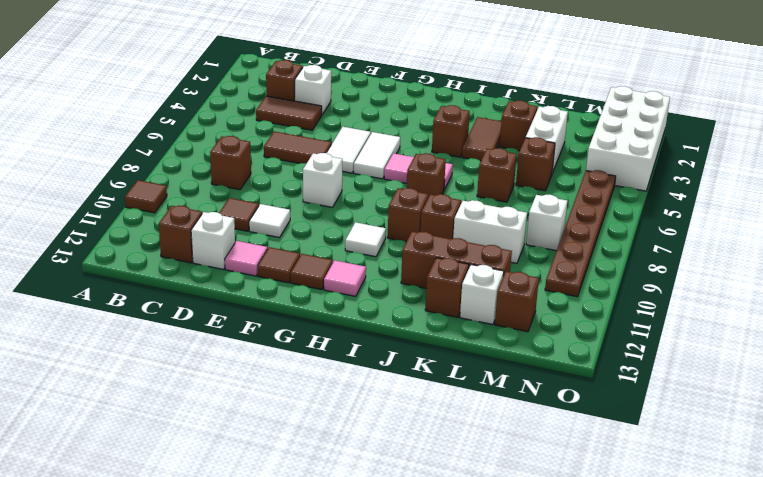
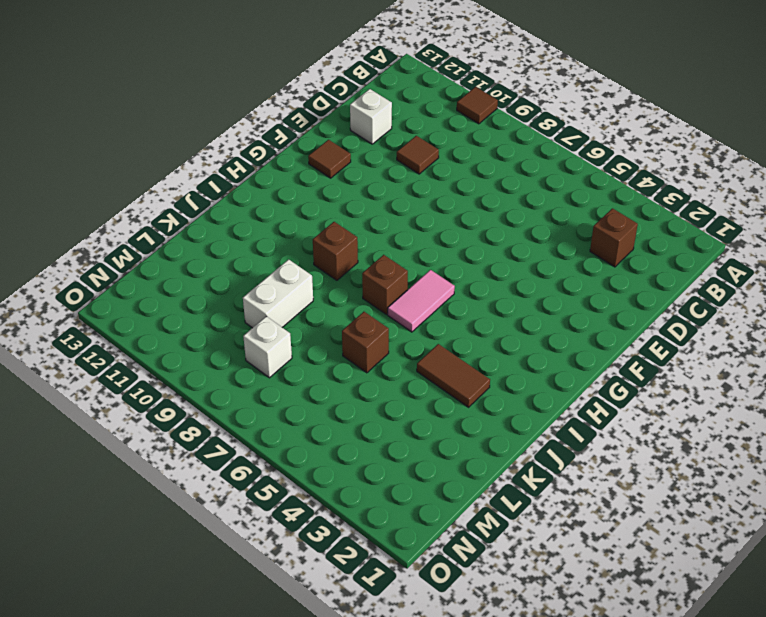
none -> brown 1x2 tile [256,96,322,130]
none -> brown 1x1 brick [210,136,251,190]
none -> brown 1x1 brick [159,206,202,263]
none -> white 1x1 brick [295,65,331,115]

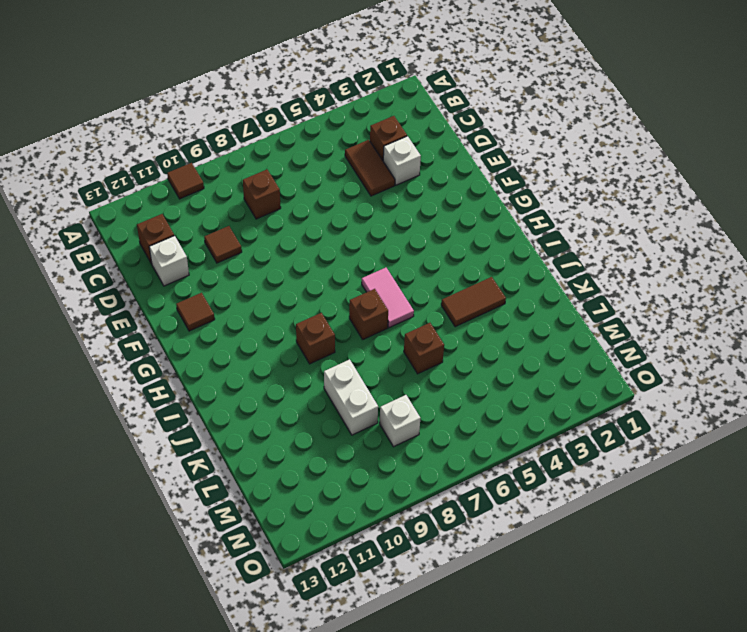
none -> brown 1x2 tile [264,132,332,164]
none -> white 1x1 tile [249,204,290,238]
none -> pink 1x1 tile [225,241,267,276]
none -> white 1x2 tile [327,127,371,173]

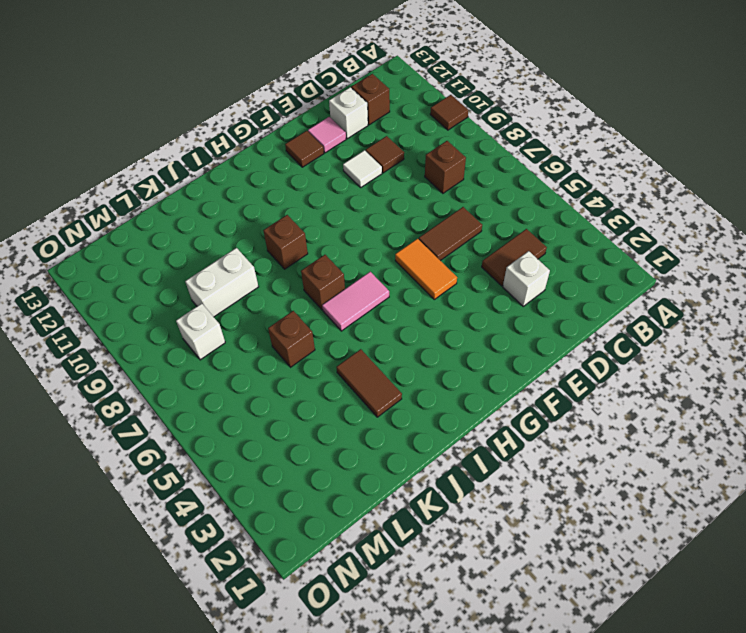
orange 1x2 tile [395,239,457,299] -> white 1x2 tile [327,127,371,173]
none -> brown 1x1 brick [266,60,303,101]
none -> white 1x1 brick [303,153,342,207]
none -> white 1x2 tile [354,132,400,179]
none -> brown 1x1 tile [291,254,333,290]

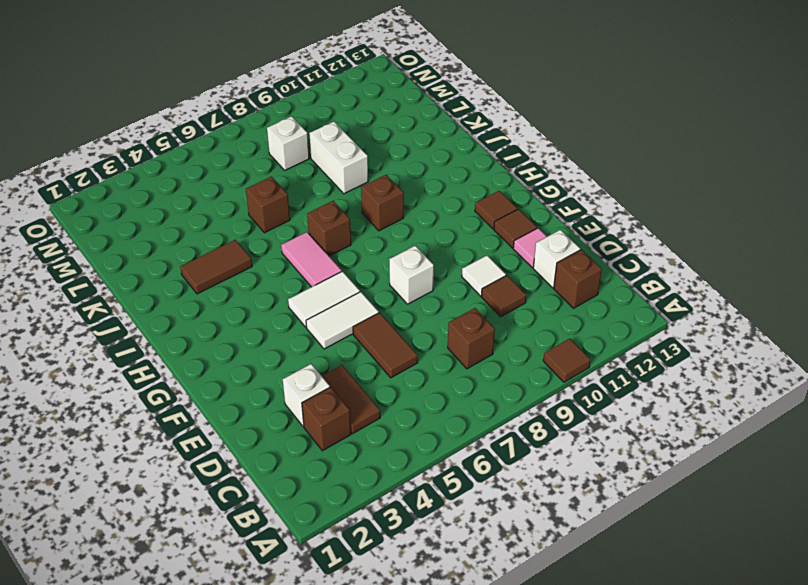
none -> white 1x1 tile [345,222,386,257]
none -> pink 1x1 tile [324,260,366,296]
none -> brown 1x1 brick [432,105,470,157]
none -> brown 1x1 brick [420,194,461,239]

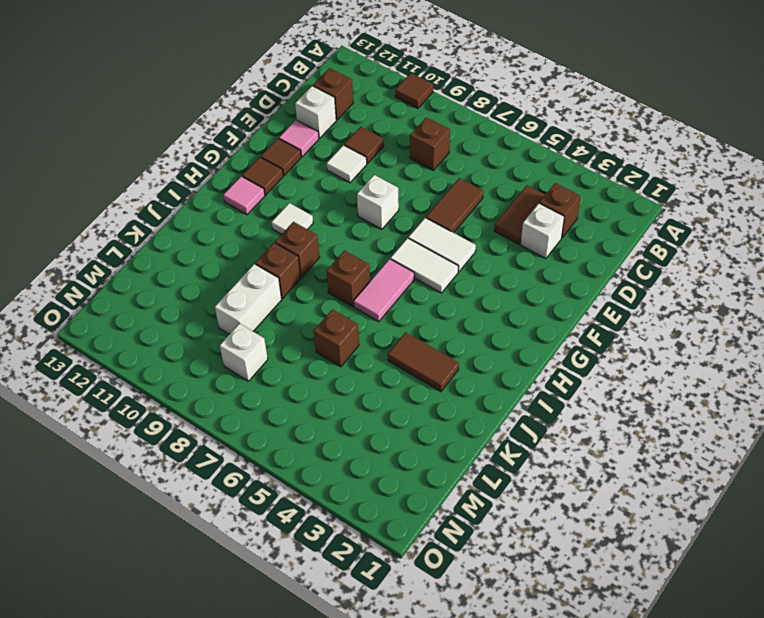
none -> brown 1x1 brick [432,105,470,157]
none -> brown 1x3 brick [401,232,512,289]
none -> brown 1x1 brick [500,101,537,151]
none -> brown 1x1 brick [425,258,469,317]

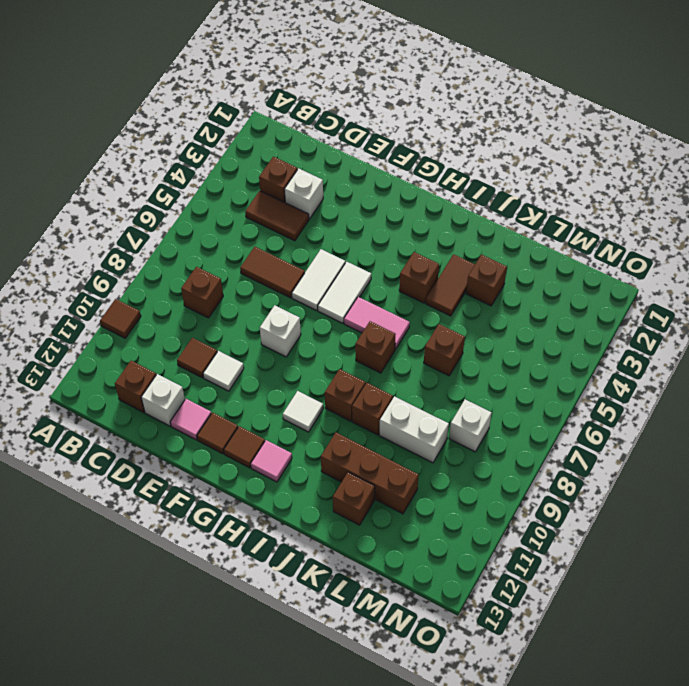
none -> white 1x2 brick [526,106,568,173]
none -> brown 1x1 brick [516,137,555,191]
none -> white 1x1 brick [460,265,504,325]
none -> brown 1x1 brick [495,271,539,332]

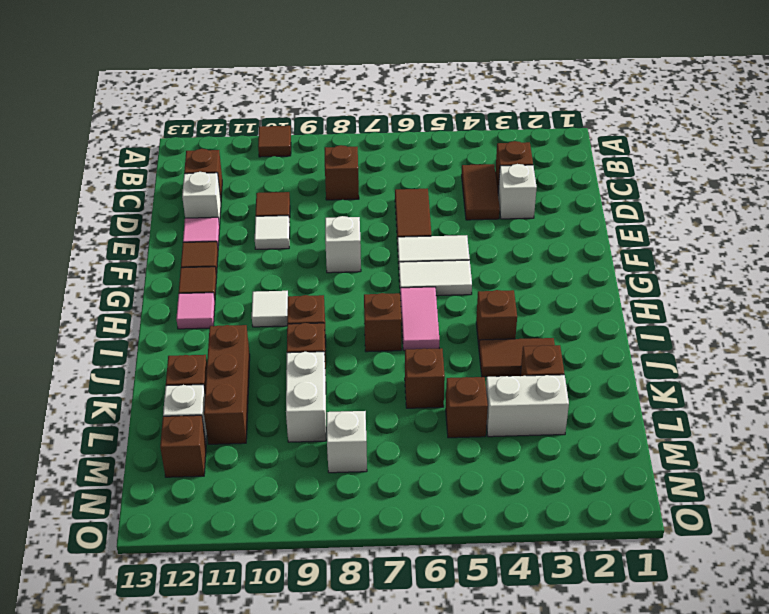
none -> white 2x4 brick [586,86,670,191]
none -> brown 1x6 plate [545,170,616,297]

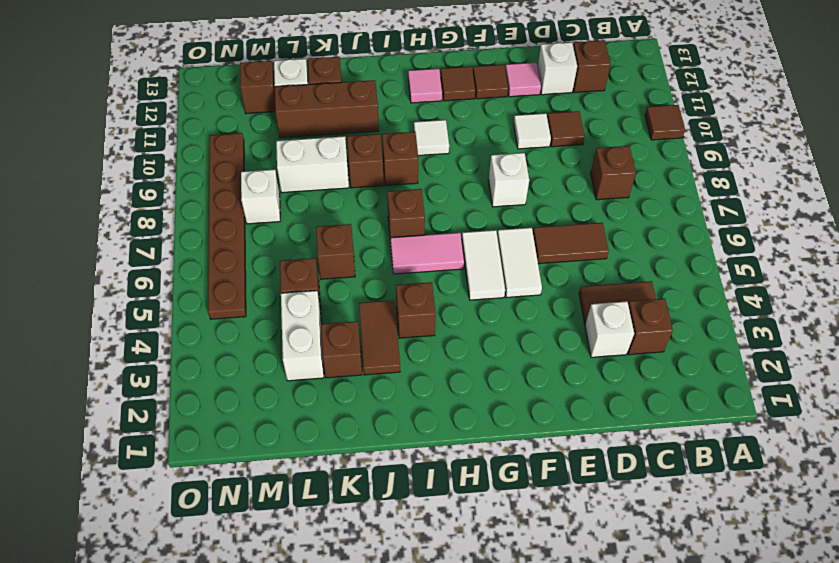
none -> white 2x4 brick [586,86,670,191]

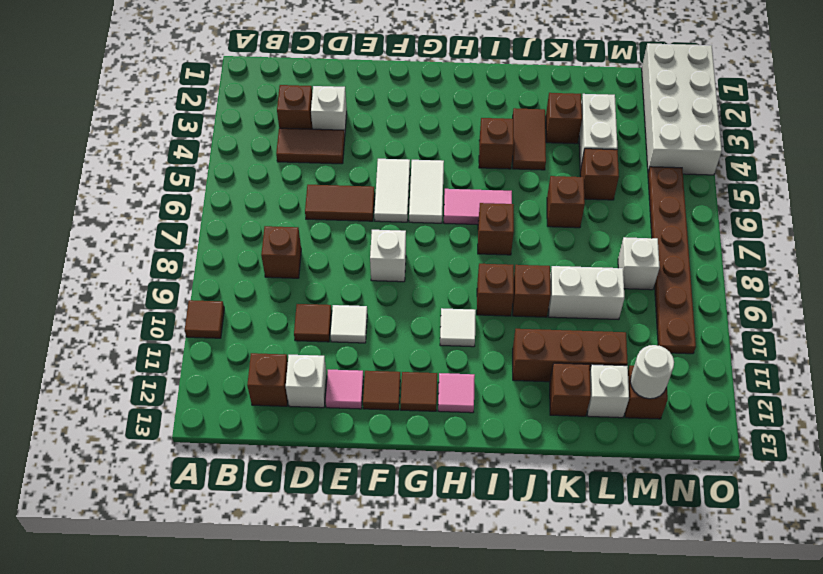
white 1x1 round brick [630,345,674,399] -> none

